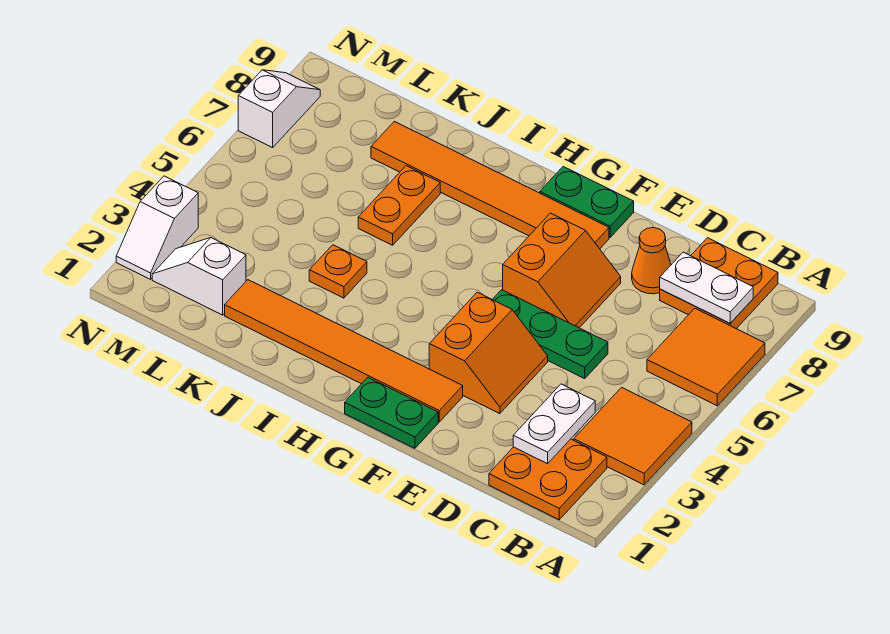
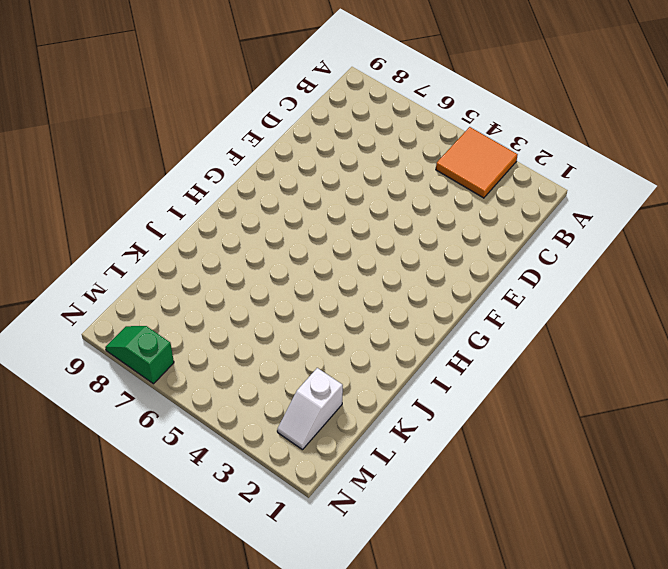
green 1x2 slope [105,326,174,384] -> white 1x2 slope [238,70,320,148]
none -> orange 2x2 tile [647,308,765,406]
none -> orange 2x2 plate [489,439,607,520]
none -> orange 2x2 plate [660,238,778,329]

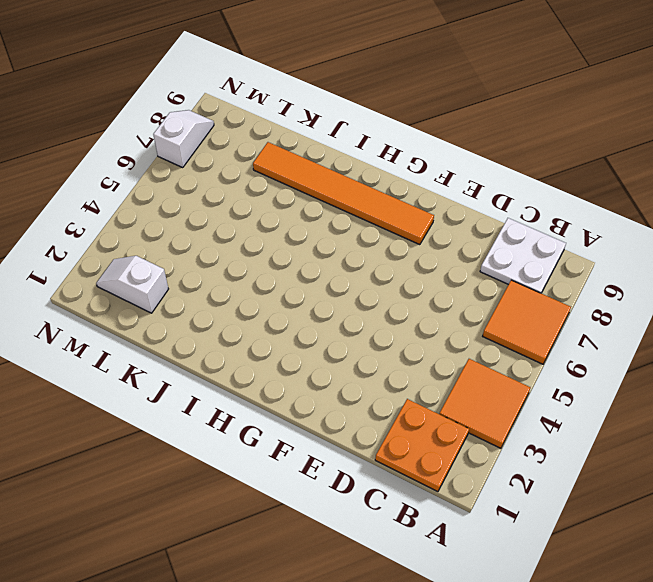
white 2x2 plate [480,218,566,293] -> orange 2x2 plate [660,238,778,329]
none -> green 1x3 plate [492,290,608,379]
none -> orange 1x1 cone [632,228,671,294]
none -> orange 2x2 slope [429,292,548,414]

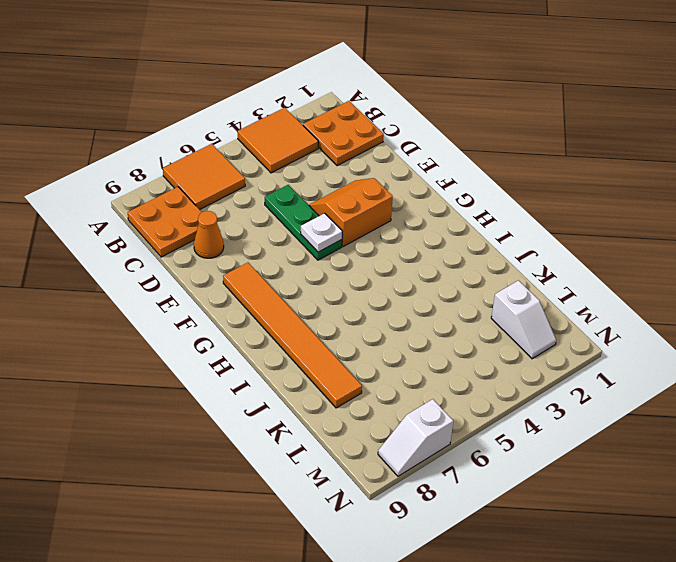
white 1x1 plate [301,213,342,252] -> none
none -> orange 2x2 slope [503,213,621,328]
none -> green 1x2 plate [345,377,438,448]
none -> orange 1x6 tile [225,280,463,422]

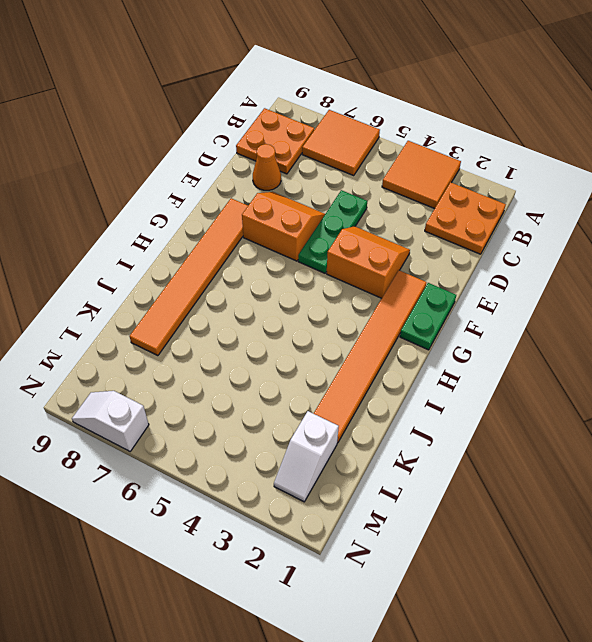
none -> green 1x2 plate [540,167,634,237]
none -> orange 1x1 plate [309,245,367,298]
none -> orange 1x2 plate [358,166,440,245]

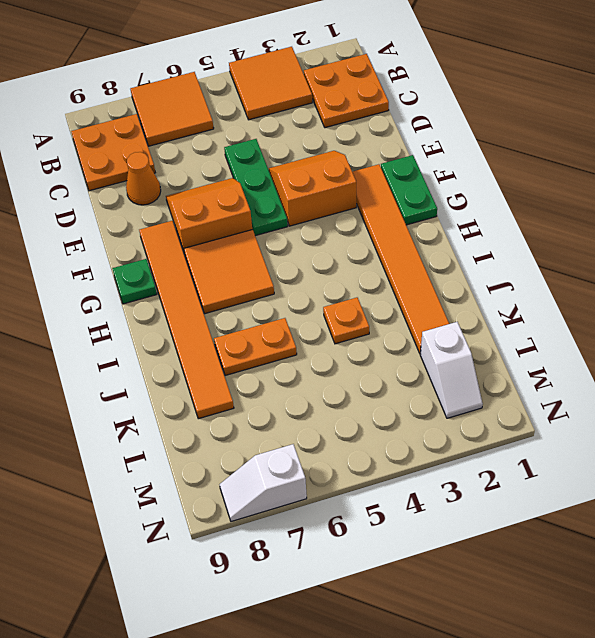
orange 2x2 tile [184,230,274,314] -> none
green 1x1 plate [112,259,157,304] -> green 1x2 plate [540,167,634,237]
none -> white 1x2 slope [116,176,198,279]
none -> white 1x2 plate [660,252,753,323]
none -> white 1x2 plate [513,384,595,464]

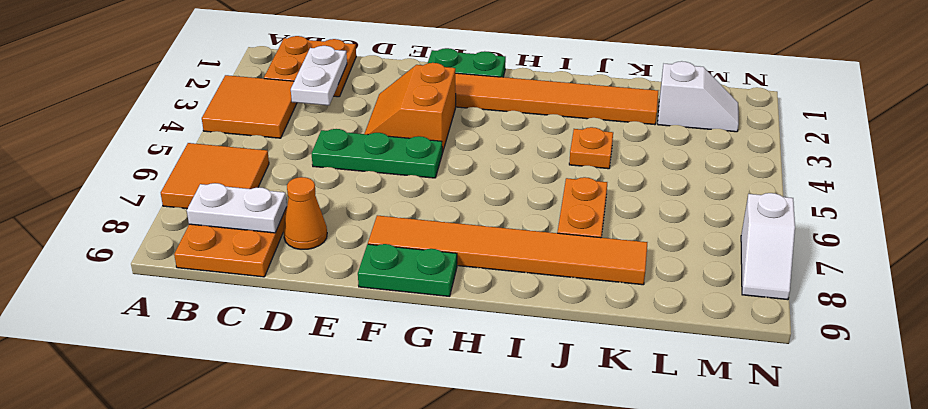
none -> orange 2x2 slope [503,213,621,328]
none -> white 1x2 slope [116,176,198,279]

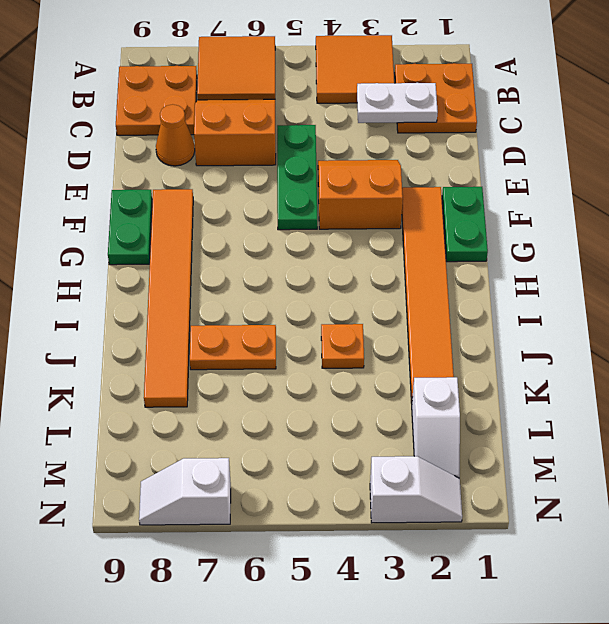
orange 2x2 slope [194,99,276,166] -> orange 2x2 slope moved to [503,213,621,328]
none -> white 1x2 plate [660,252,753,323]

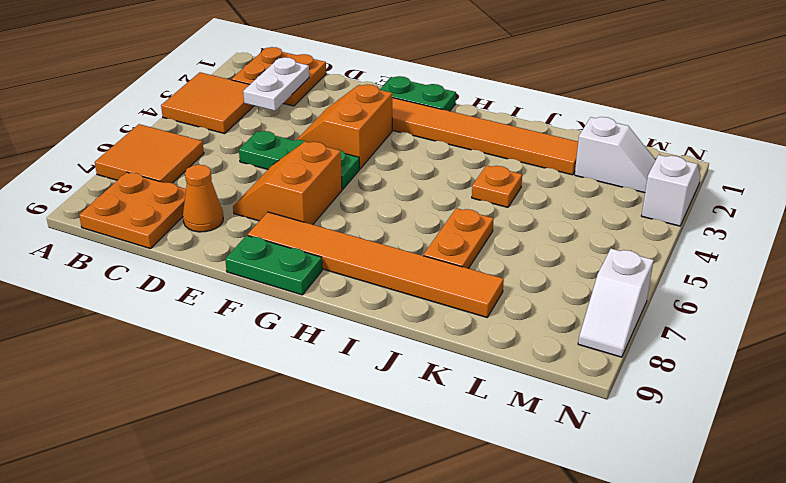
none -> white 1x2 plate [660,252,753,323]

